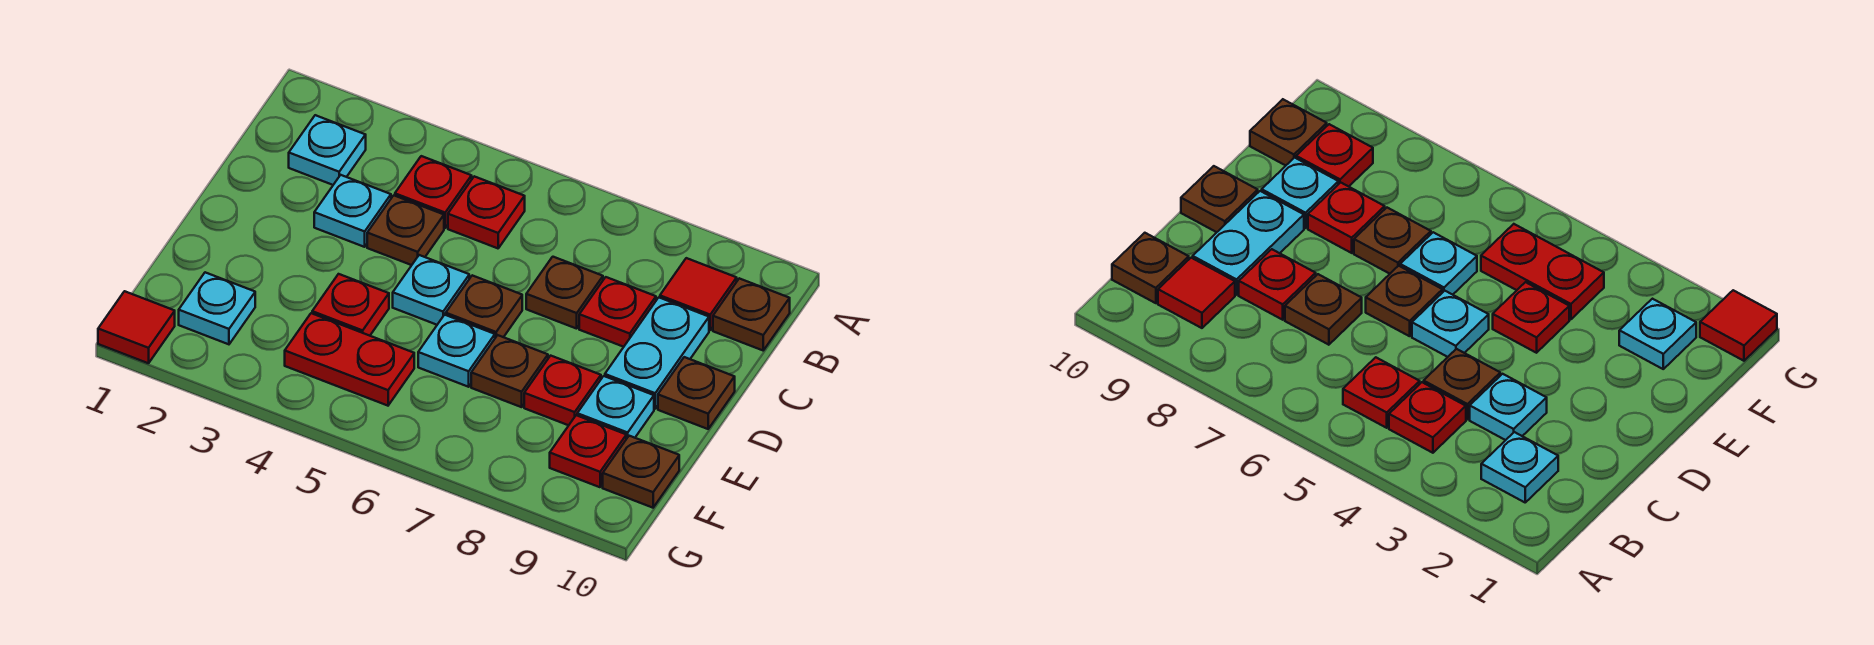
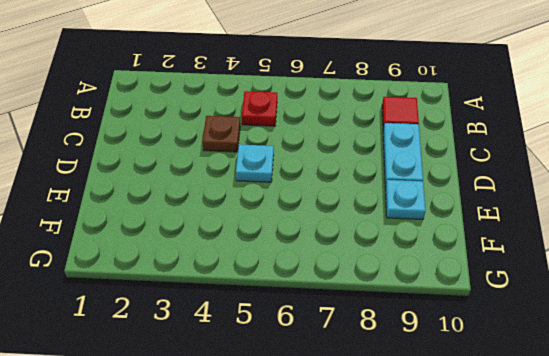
none -> cyan 1x1 plate [289,115,366,185]
none -> red 1x1 plate [395,156,472,228]
none -> brown 1x1 plate [713,278,790,350]

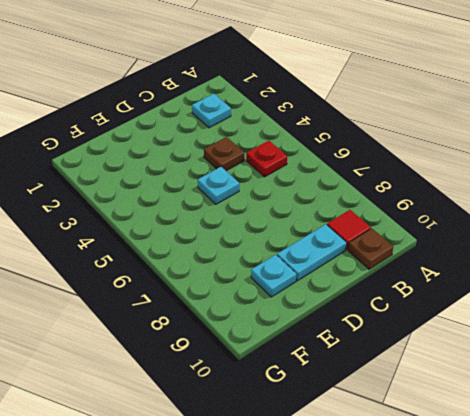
none -> red 1x1 plate [395,156,472,228]
none -> cyan 1x1 plate [314,175,391,247]
none -> brown 1x1 plate [526,257,603,329]

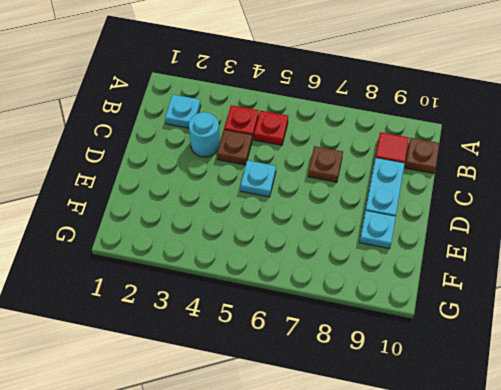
cyan 1x1 round brick [189,112,220,157] -> cyan 1x1 plate [314,175,391,247]
none -> red 1x1 plate [579,277,656,347]
none -> brown 1x1 plate [446,275,522,338]
none -> brown 1x1 plate [658,357,735,429]

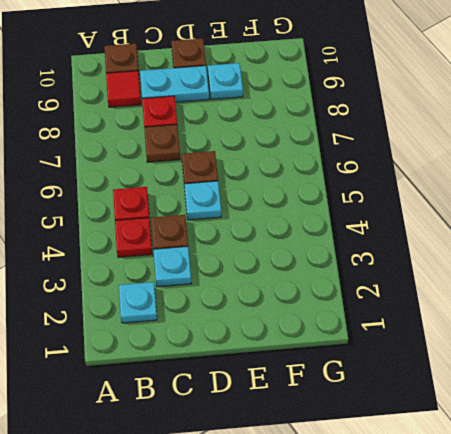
none -> red 1x1 plate [312,274,389,336]
none -> cyan 1x1 plate [418,315,495,387]
none -> brown 1x1 plate [471,335,548,407]

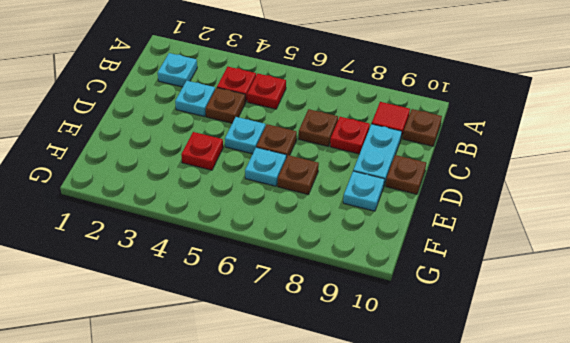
none -> red 1x1 plate [524,356,601,425]
none -> cyan 1x1 plate [179,272,255,344]
none -> red 1x2 plate [285,313,414,406]

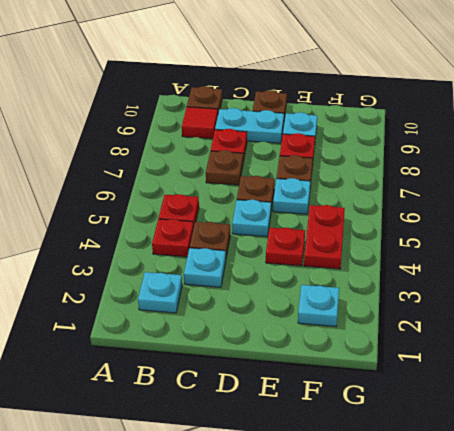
none -> red 1x1 plate [550,415,626,487]
none -> brown 1x1 plate [603,436,679,508]
none -> red 1x1 tile [98,291,175,363]

